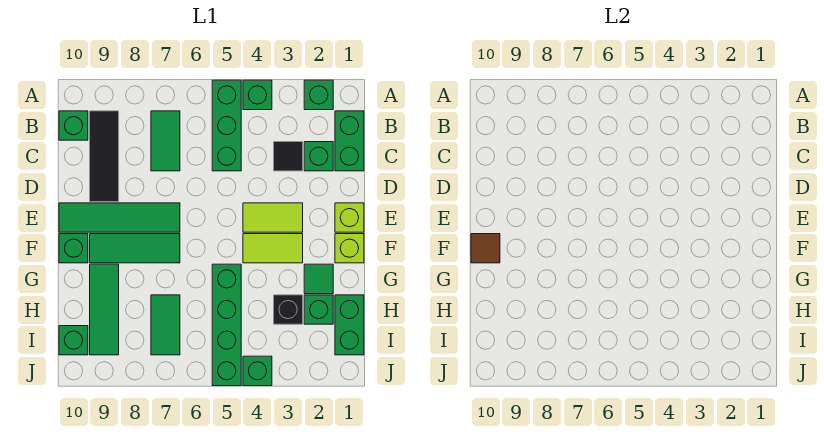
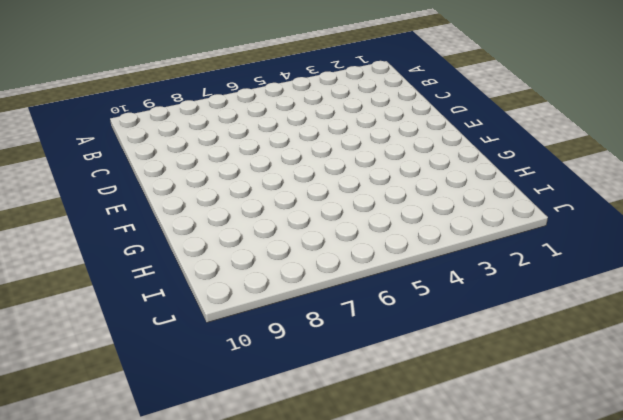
none -> green 1x1 brick [304,80,333,110]
none -> green 1x1 brick [243,80,272,110]
none -> green 1x3 brick [212,80,241,171]

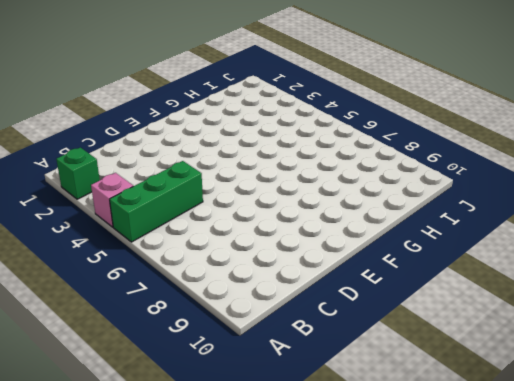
pink 1x1 brick [91,173,133,227] -> green 1x1 brick [243,80,272,110]
none -> green 1x2 brick [335,111,364,171]
none -> green 1x2 tile [151,111,180,171]
none -> black 1x3 tile [90,111,119,202]

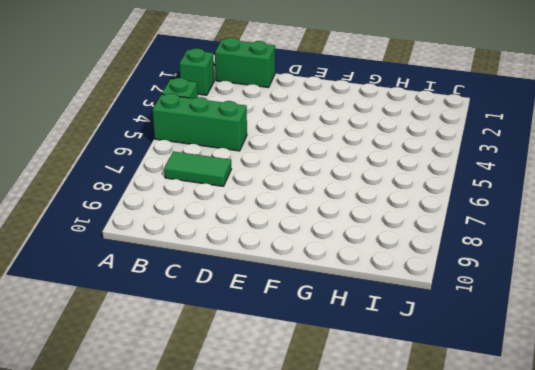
none -> black 1x3 tile [90,111,119,202]
none -> green 1x1 brick [59,111,88,140]
none -> green 1x1 brick [304,142,333,171]

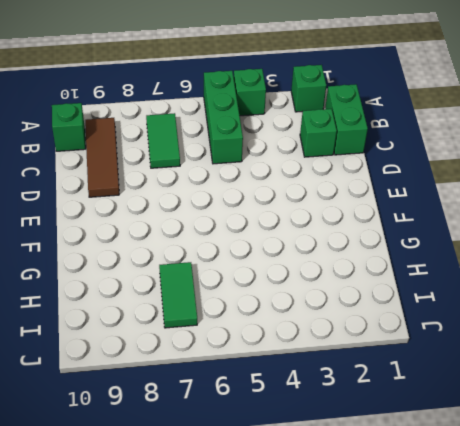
brown 1x3 tile [85,118,119,197] -> black 1x3 tile [90,111,119,202]
none -> black 1x1 tile [274,142,303,171]
none -> lime 1x1 brick [335,203,364,232]
none -> lime 1x2 tile [243,203,303,232]

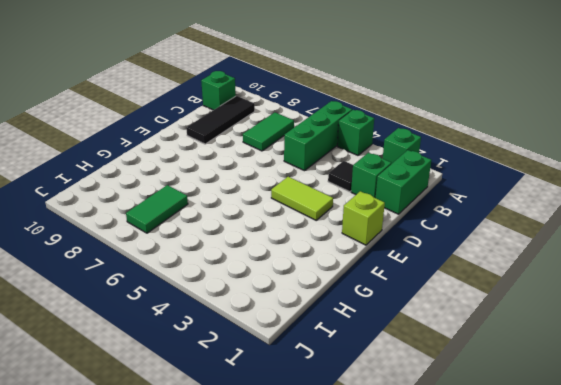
none -> green 1x4 tile [59,203,180,232]
none -> lime 1x1 brick [335,234,364,263]
none -> lime 1x2 tile [243,234,303,263]

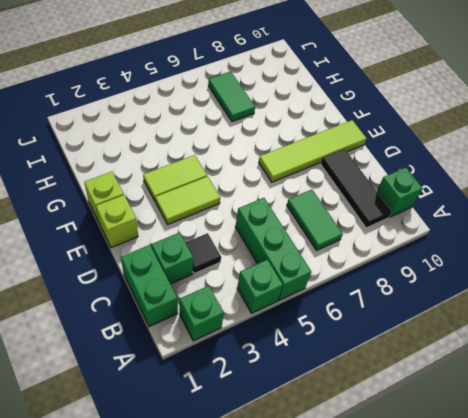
lime 1x4 tile [259,120,367,182] -> green 1x4 tile [59,203,180,232]
none -> green 1x3 tile [90,234,180,263]
none -> green 1x1 brick [59,234,88,263]
none -> green 1x1 tile [304,264,333,294]

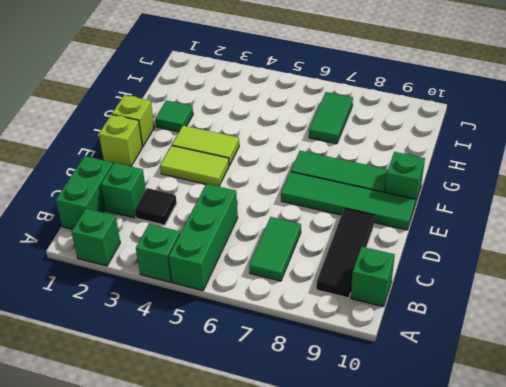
none -> green 1x4 brick [212,264,241,386]
none -> green 1x3 tile [90,264,119,355]
none -> green 1x2 brick [335,295,364,355]

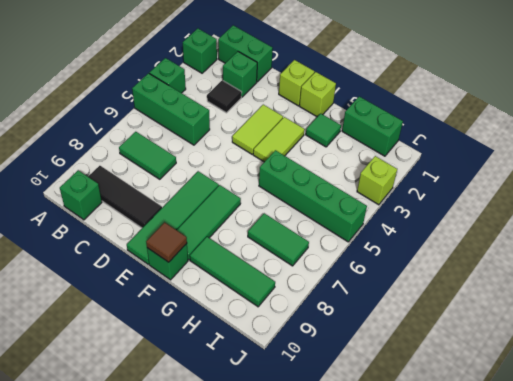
lime 1x1 brick [357,156,397,205] -> none
none -> green 1x1 brick [304,295,333,324]
none -> black 1x1 brick [274,295,303,324]
none -> green 1x1 brick [59,326,88,355]

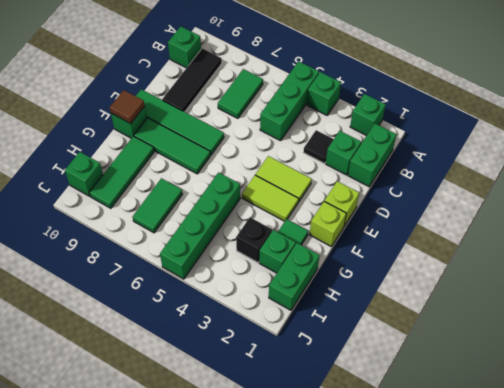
none -> green 1x1 brick [243,356,272,386]

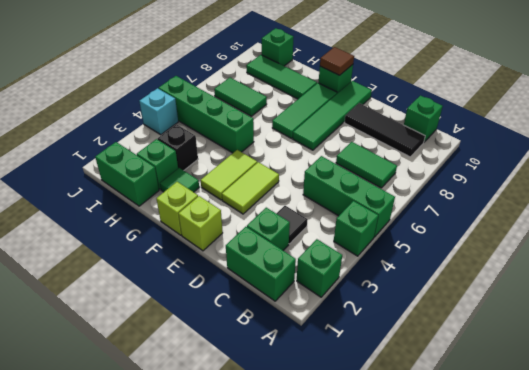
cyan 1x1 brick [139,88,178,135] -> green 1x1 brick [243,356,272,386]

